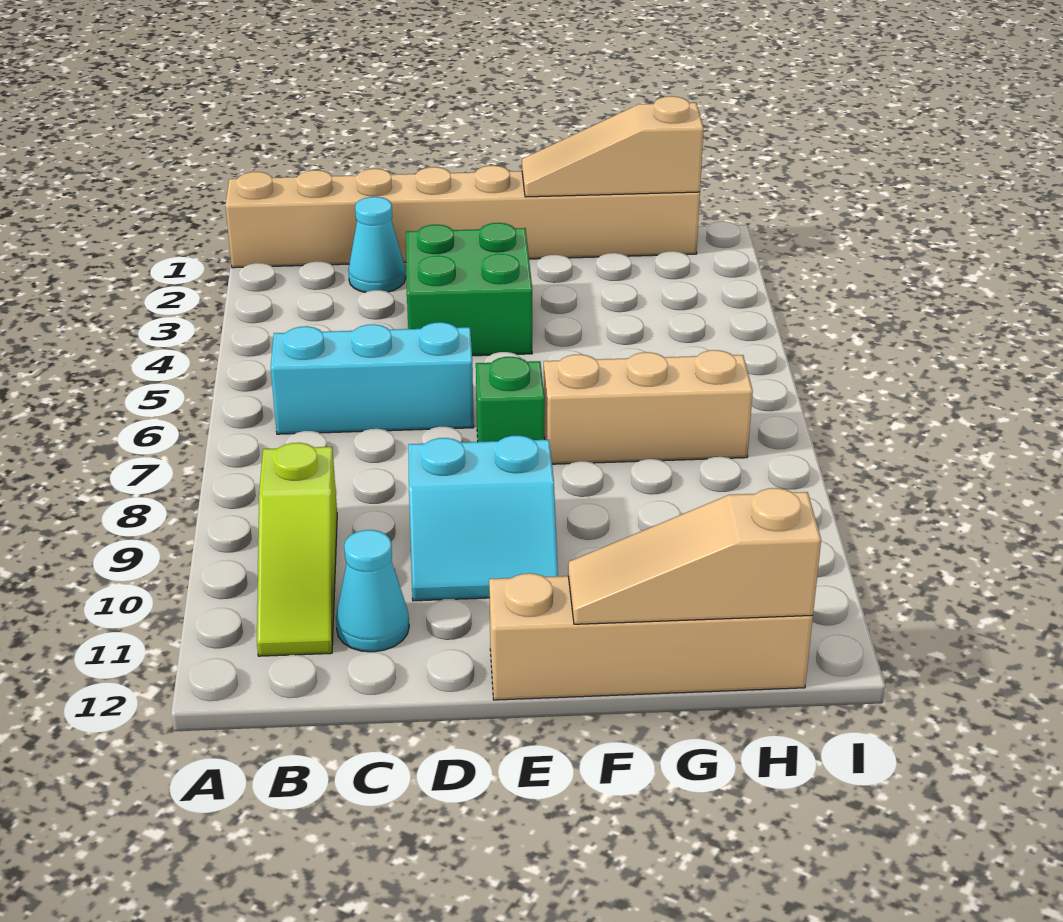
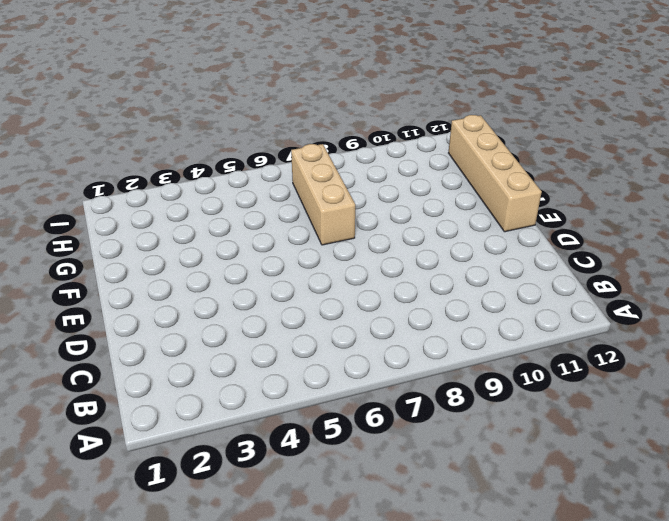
none -> tan 1x8 brick [225,166,700,268]
none -> cyan 1x3 brick [271,322,474,434]
none -> lime 1x3 slope [257,443,337,656]

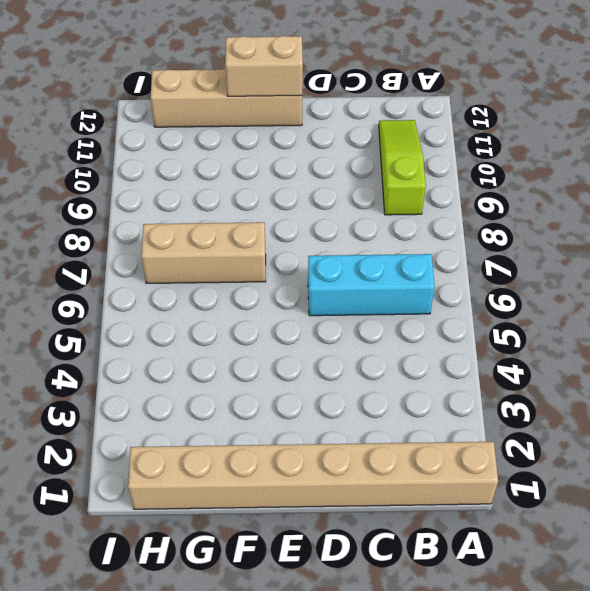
tan 1x2 brick [225,36,303,96] -> tan 1x3 slope [568,488,821,624]
none -> cyan 1x1 cone [348,197,406,293]
none -> cyan 1x1 cone [336,530,409,652]
none -> green 2x2 brick [406,223,532,356]

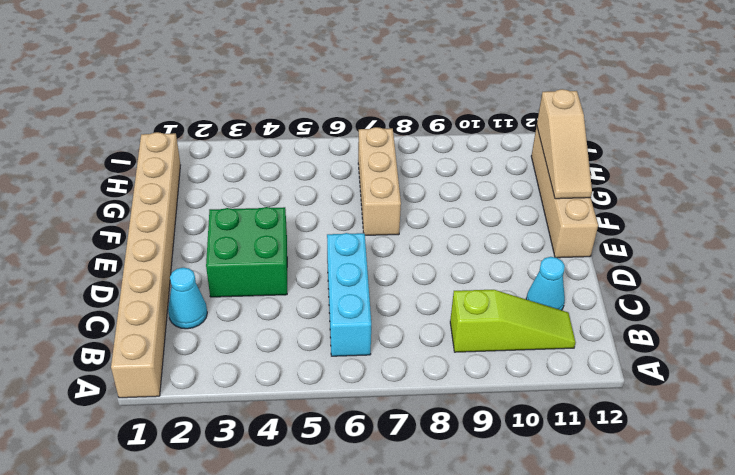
none -> cyan 2x2 slope [408,436,558,601]
none -> green 1x1 brick [476,357,545,442]
none -> tan 1x3 slope [522,96,704,197]

